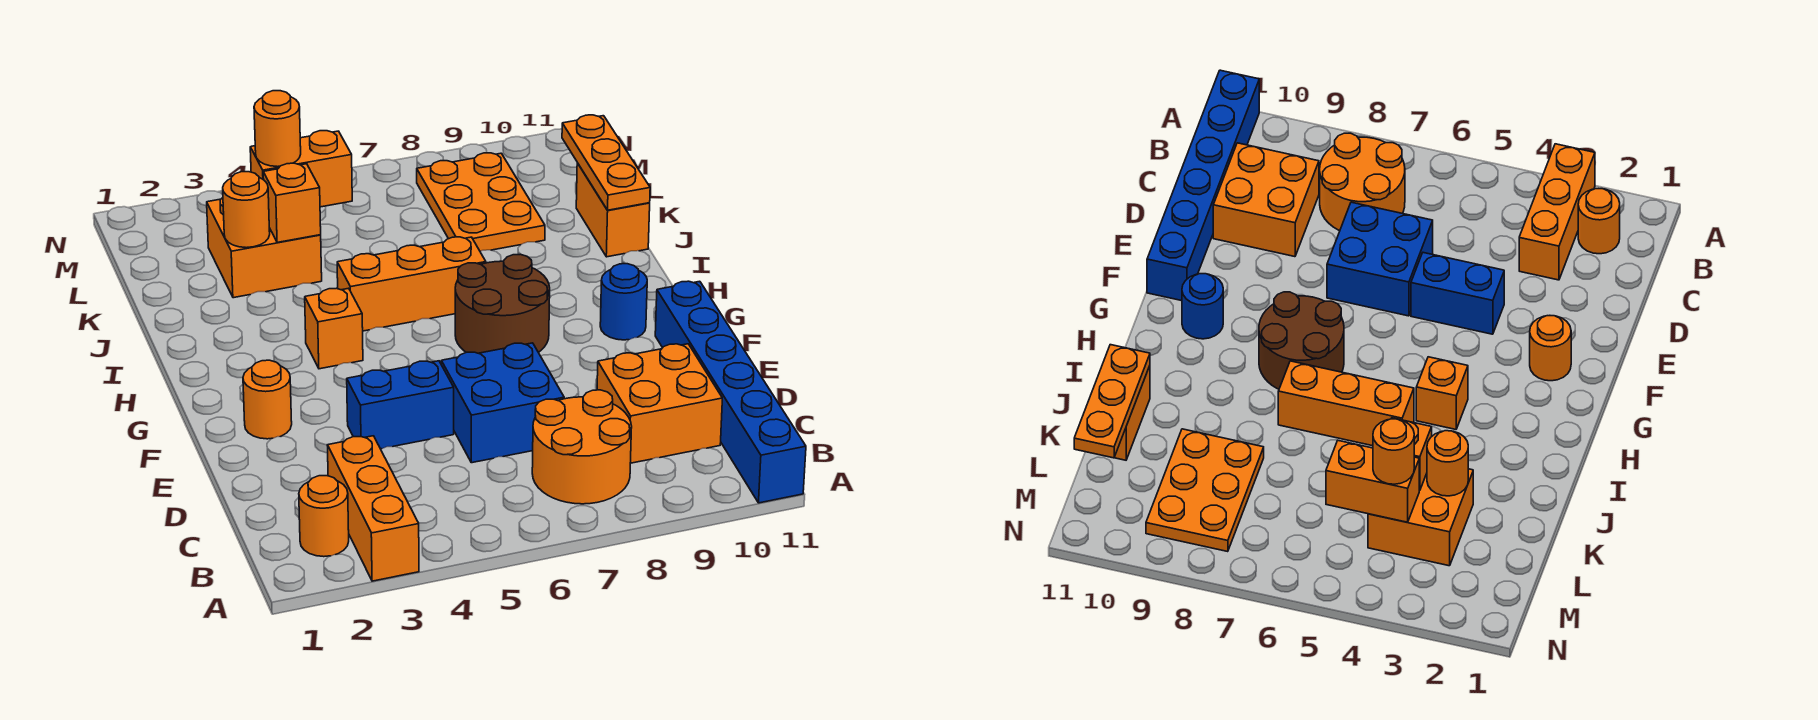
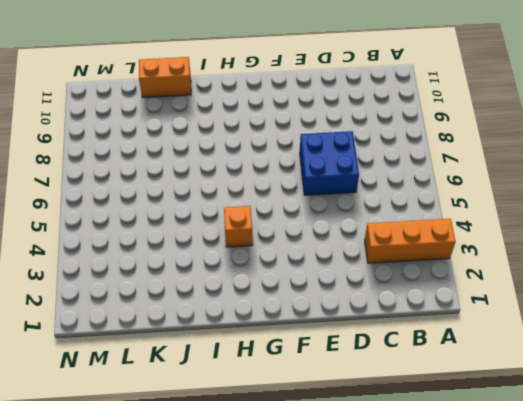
none -> blue 1x6 brick [655,281,806,503]
none -> orange 1x1 round brick [299,476,349,557]
none -> orange 2x2 round brick [532,390,632,504]

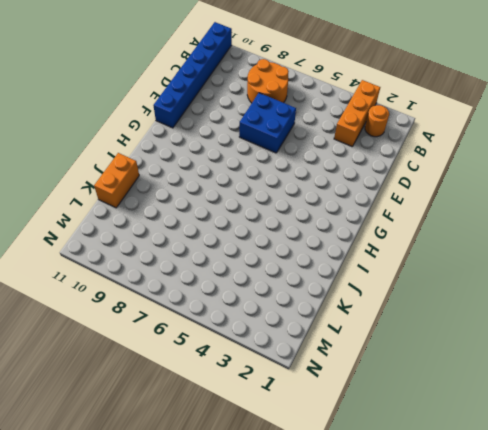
none -> orange 2x2 brick [597,344,722,463]
none -> blue 1x2 brick [347,361,454,449]
none -> orange 1x1 round brick [243,360,292,439]

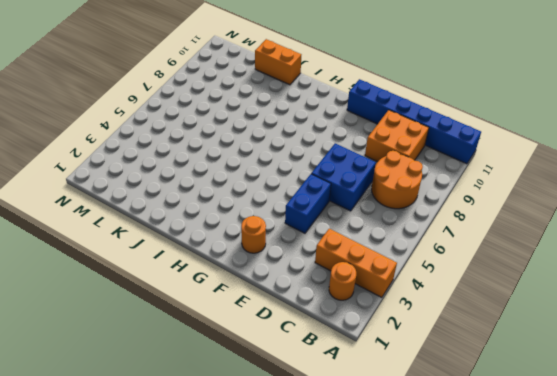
none -> brown 2x2 round brick [455,254,550,353]
none -> blue 1x1 round brick [600,264,647,340]
none -> orange 1x1 brick [305,288,363,369]

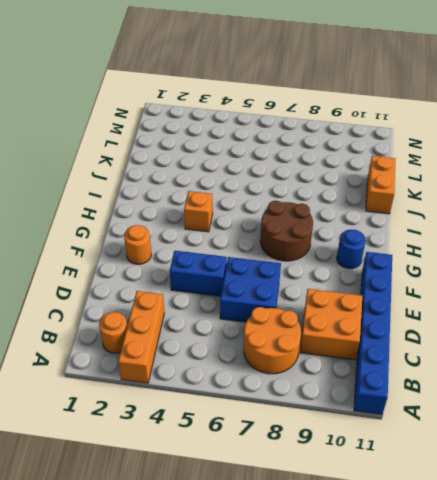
none -> orange 1x3 brick [337,237,486,331]
none -> orange 2x2 brick [207,198,322,298]
none -> orange 2x3 plate [417,153,545,251]

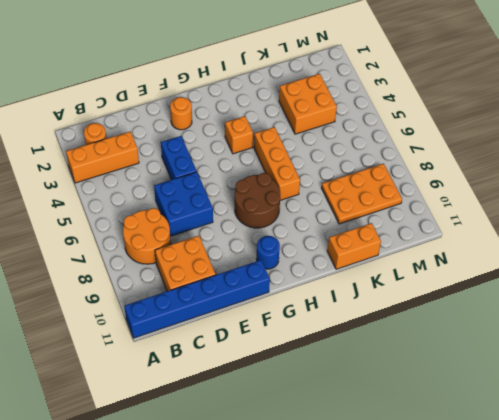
none -> orange 1x3 plate [562,115,650,210]
none -> orange 1x1 round brick [223,172,270,248]
none -> orange 1x1 brick [263,163,321,242]

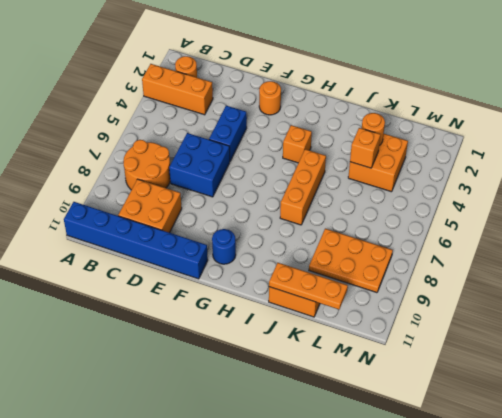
none -> brown 2x2 round brick [455,254,550,353]
none -> orange 1x2 brick [250,131,352,207]
none -> orange 1x1 round brick [254,91,301,167]

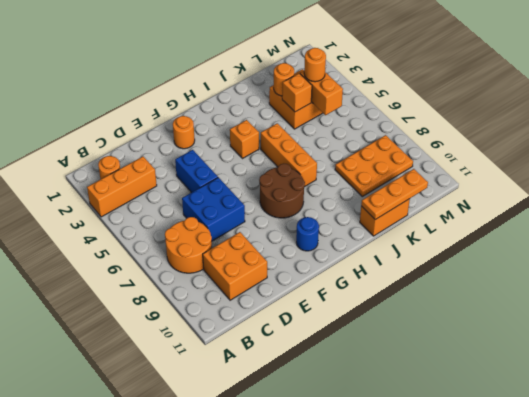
none -> blue 1x6 brick [655,281,806,503]

